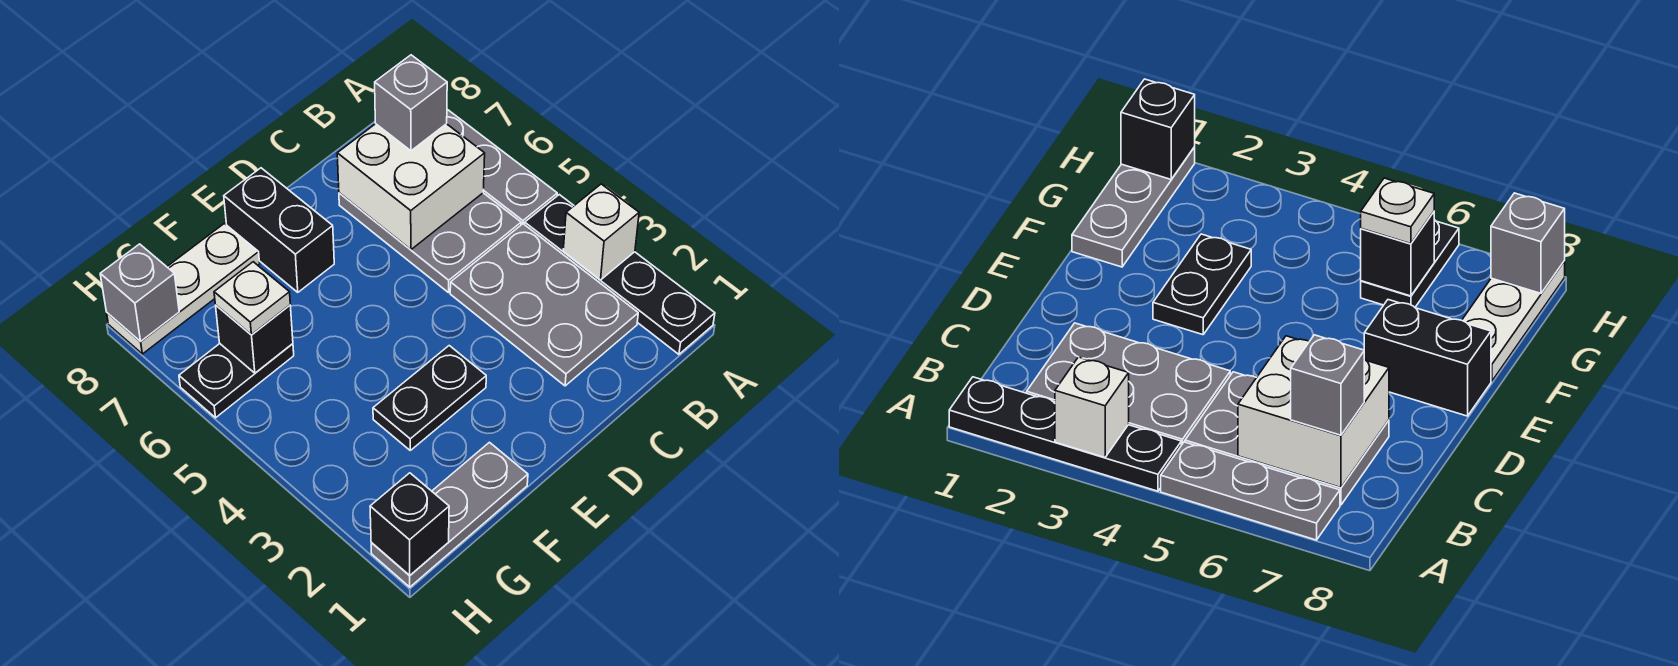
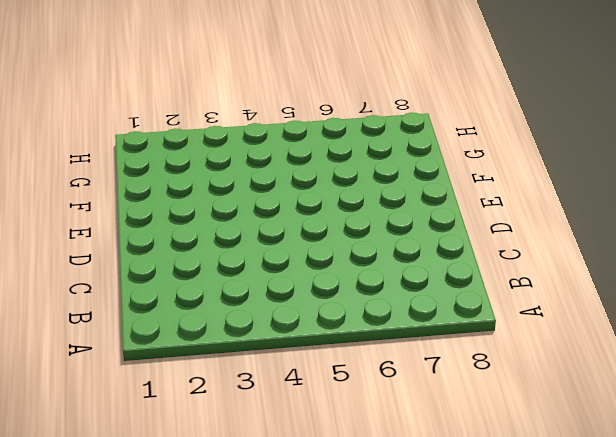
none -> black 1x4 plate [525,195,715,354]
none -> grey 1x3 plate [447,110,557,225]
none -> grey 2x3 plate [450,224,638,386]

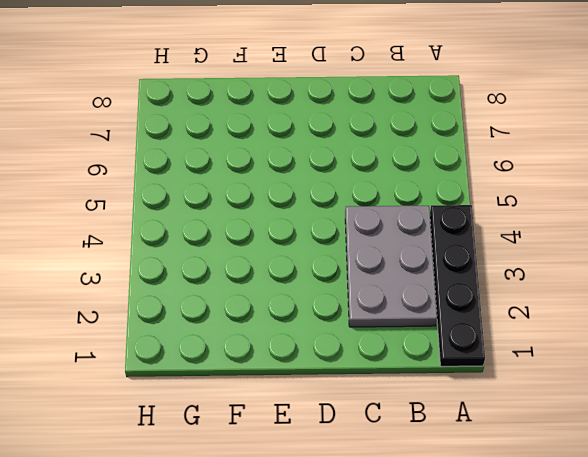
none -> grey 1x3 plate [447,110,557,225]
none -> grey 2x3 plate [339,193,521,293]
none -> black 1x2 plate [373,346,486,450]

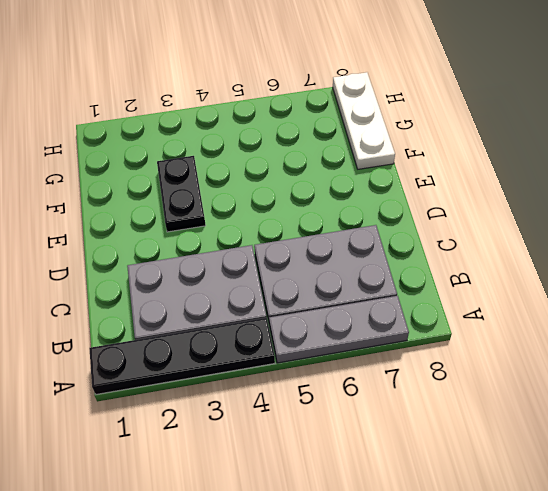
none -> black 1x2 brick [224,168,334,292]
none -> grey 1x3 plate [371,442,528,587]
none -> black 1x2 plate [179,344,294,418]

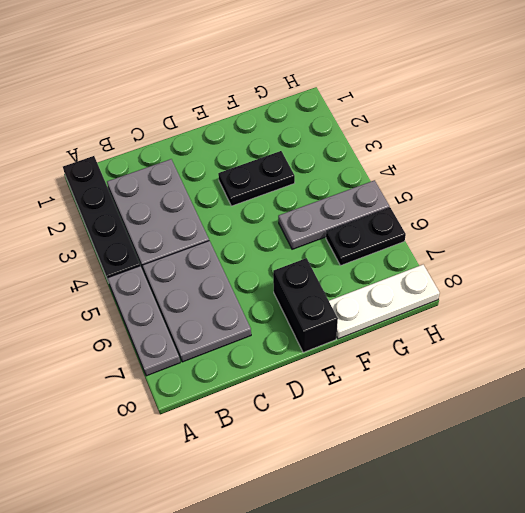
grey 1x3 plate [278,180,390,249] -> grey 1x3 plate moved to [371,442,528,587]
none -> white 1x1 brick [563,184,639,280]
none -> white 2x2 brick [337,124,485,250]
none -> black 1x1 brick [216,305,293,373]

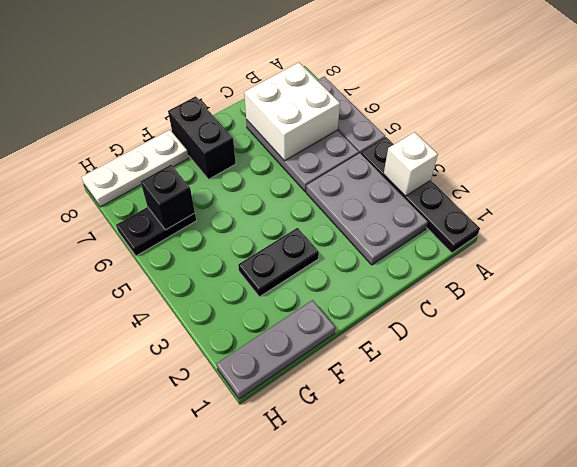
none -> black 1x1 brick [370,473,449,575]
none -> grey 1x1 brick [100,244,179,341]
none -> grey 1x1 brick [375,55,447,151]

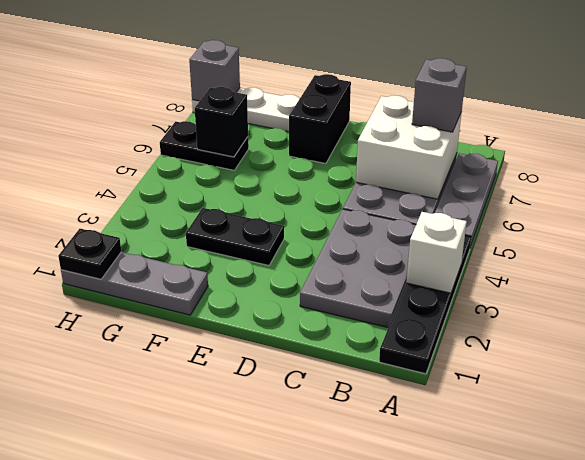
black 1x1 plate [58,229,121,279] -> black 1x1 brick [370,473,449,575]
none -> white 1x1 plate [214,262,290,335]

